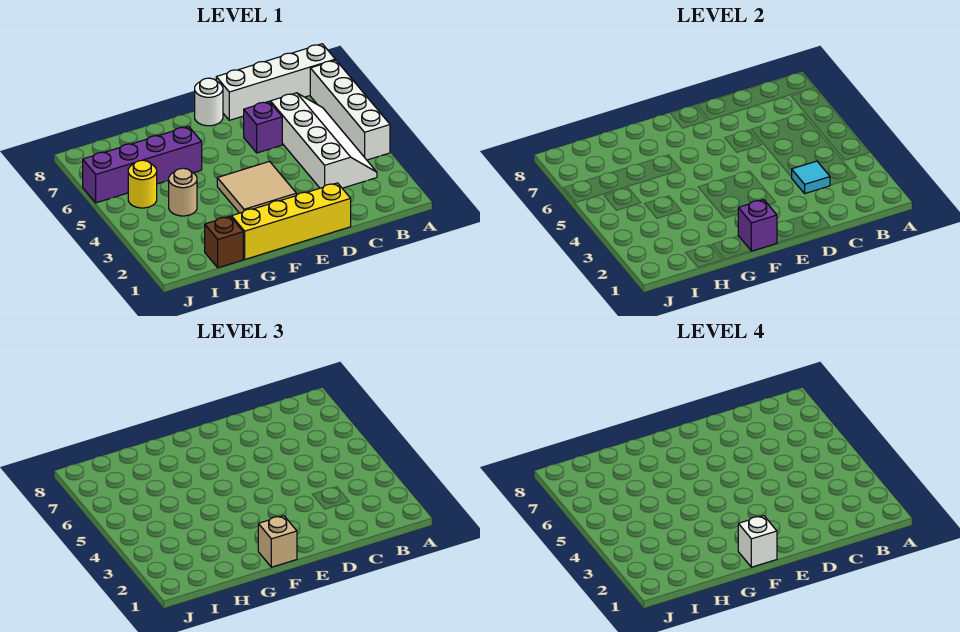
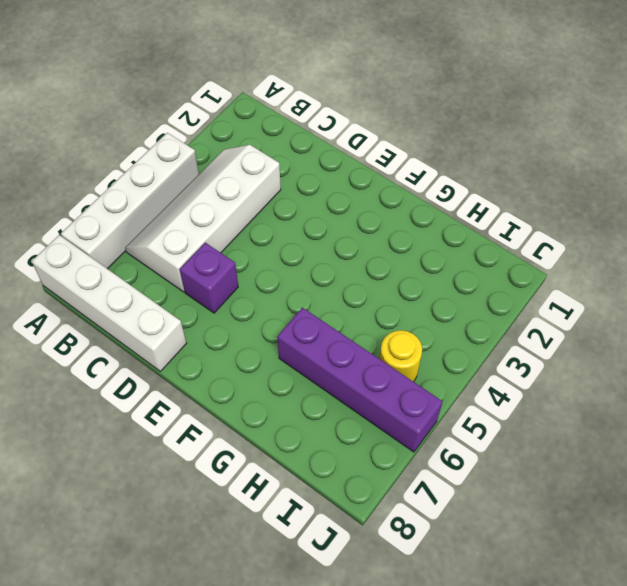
none -> yellow 1x4 brick [231,183,351,259]
none -> tan 2x2 tile [217,162,296,213]
none -> white 1x1 round brick [195,78,223,126]

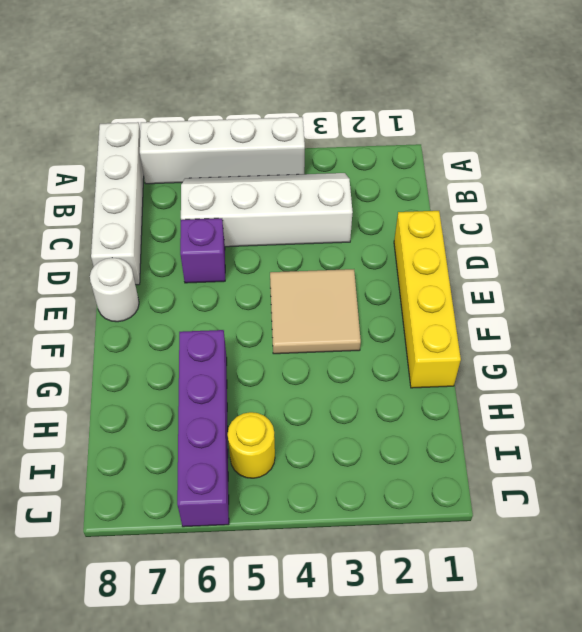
none -> brown 1x1 brick [205,216,243,268]
none -> tan 1x1 round brick [169,168,197,216]
none -> cyan 1x1 tile [791,161,830,193]

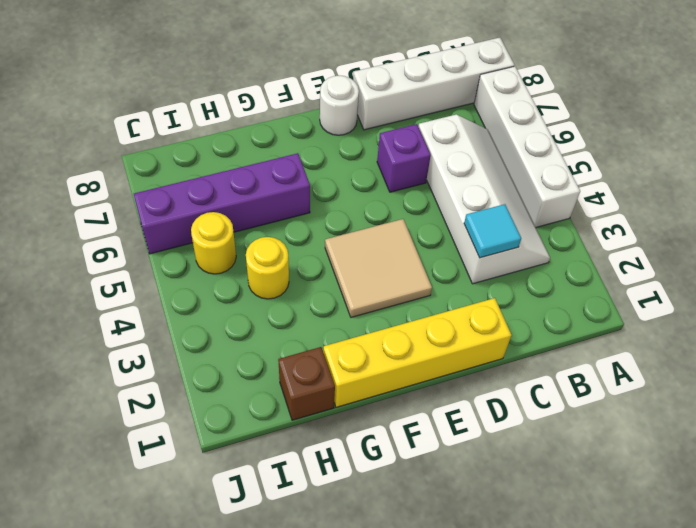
yellow 1x1 round brick [246,237,289,299] -> tan 1x1 round brick [169,168,197,216]
none -> purple 1x1 brick [738,200,777,251]
none -> tan 1x1 brick [258,516,297,567]
none -> white 1x1 brick [738,516,777,567]

